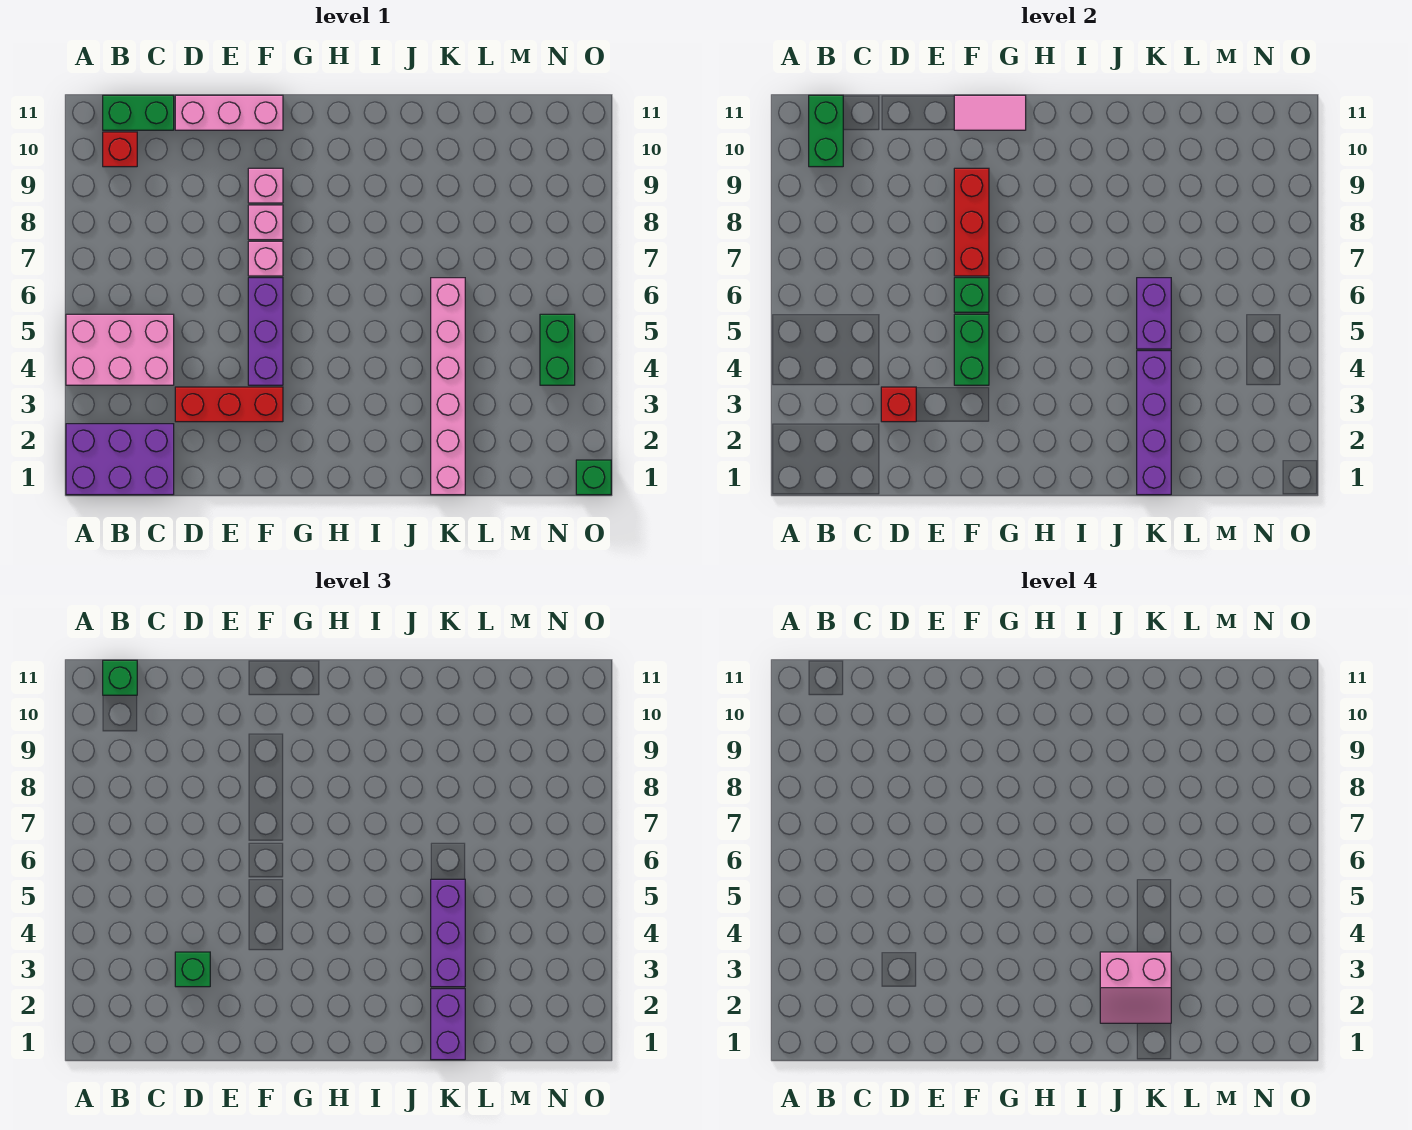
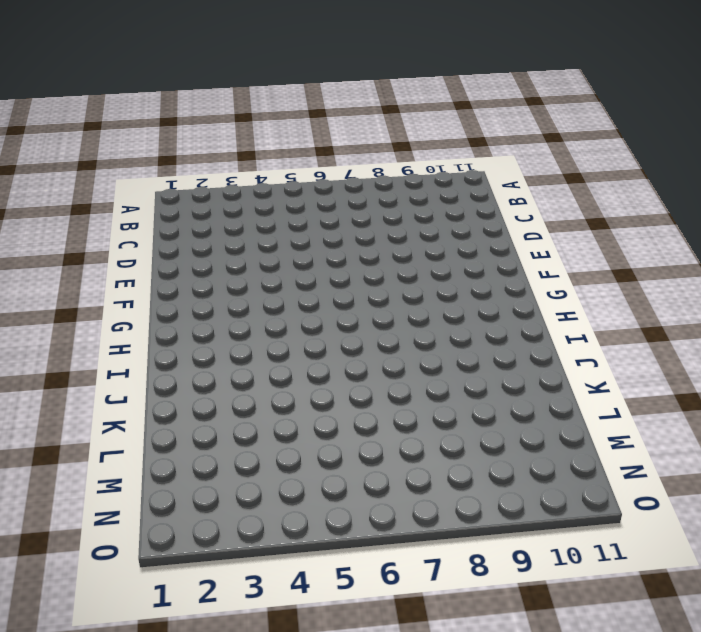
none -> purple 2x3 brick [66,424,174,495]
none -> pink 2x3 brick [66,314,174,385]
none -> red 1x1 brick [103,132,137,167]

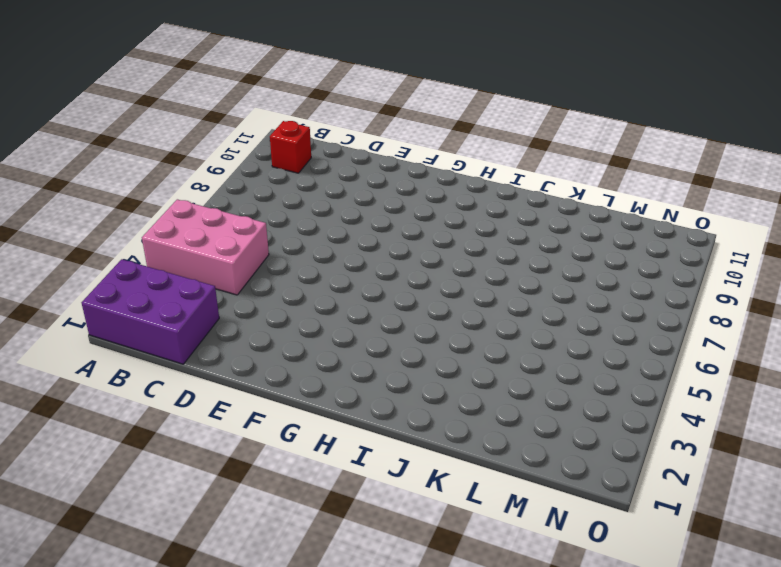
none -> green 1x2 brick [103,95,174,130]
none -> red 1x3 brick [175,387,283,422]
none -> pink 1x3 brick [175,95,283,130]

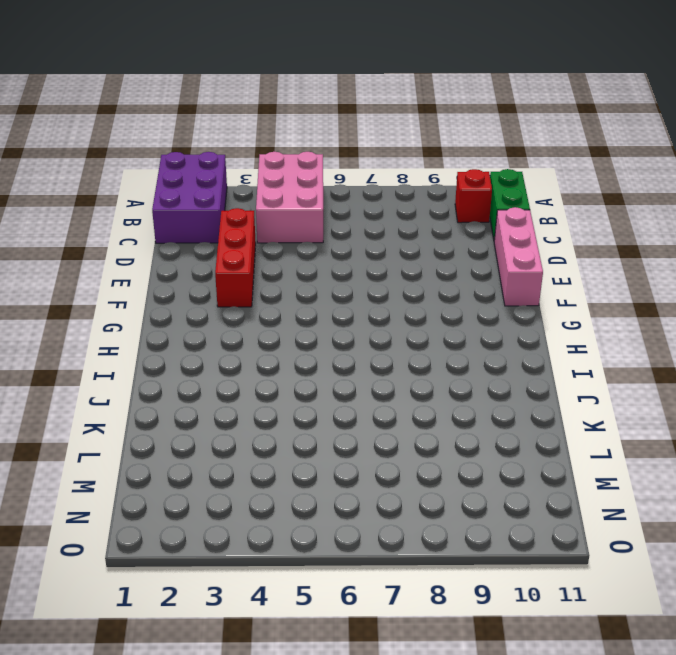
none -> purple 1x3 brick [248,278,283,385]
none -> pink 1x1 brick [248,241,283,276]
none -> pink 1x1 brick [248,205,283,240]

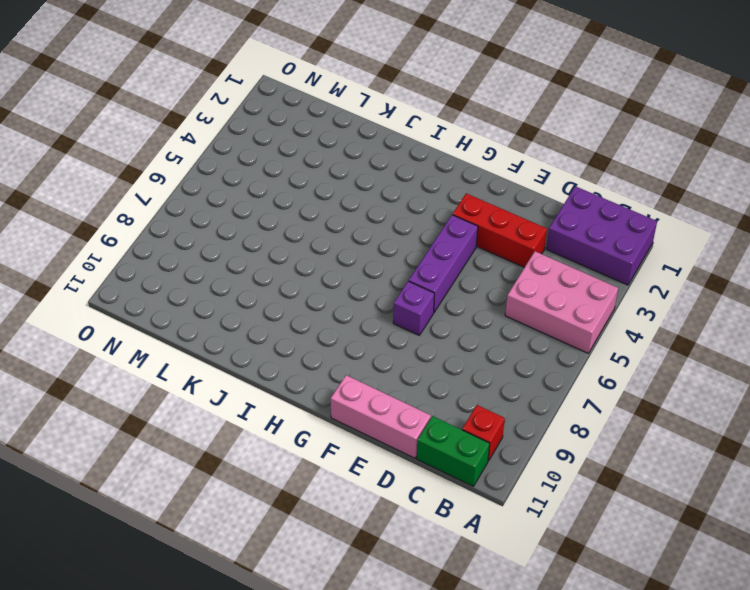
purple 1x1 brick [393,281,434,335] -> pink 1x1 brick [248,241,283,276]
none -> pink 1x1 brick [248,205,283,240]
none -> pink 1x1 brick [248,168,283,203]
none -> pink 1x6 brick [431,278,465,495]

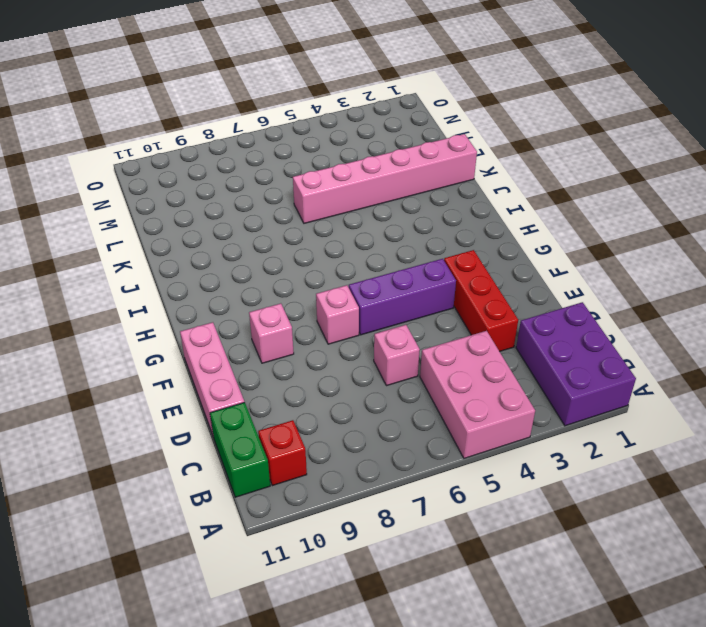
pink 1x1 brick [374,325,420,386] -> pink 1x1 brick moved to [248,205,283,240]
none -> green 1x2 brick [540,314,575,385]
none -> green 1x1 brick [576,460,611,495]
none -> green 1x2 brick [809,95,843,167]

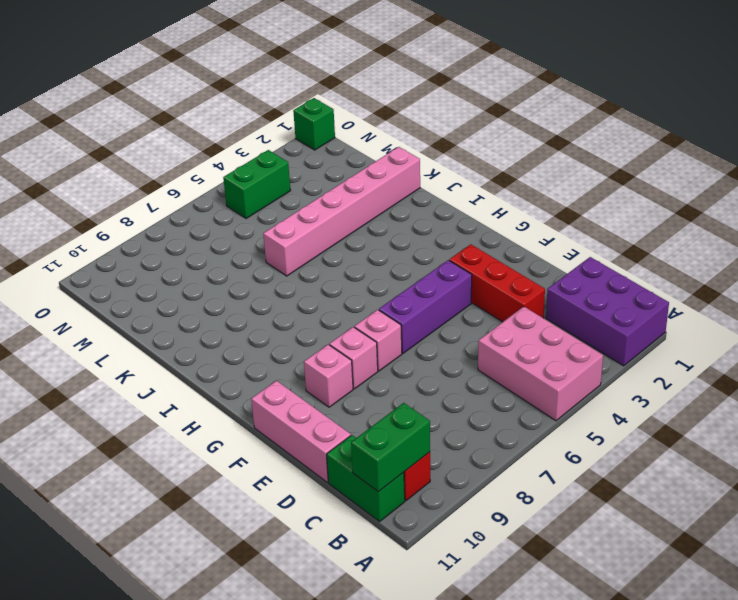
none -> red 1x1 brick [881,387,916,422]
none -> green 1x2 brick [954,314,989,385]
none -> green 1x1 brick [954,278,989,312]

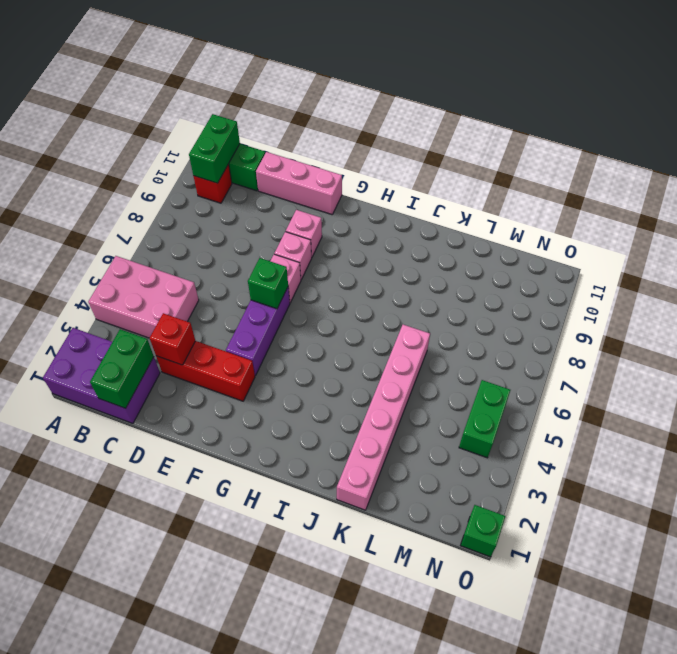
green 1x2 brick [90,329,154,408] -> green 1x2 brick moved to [954,314,989,385]
none -> red 1x3 brick [954,168,989,276]
none -> pink 1x2 tile [954,95,1026,130]
none -> purple 1x4 brick [1137,351,1171,495]

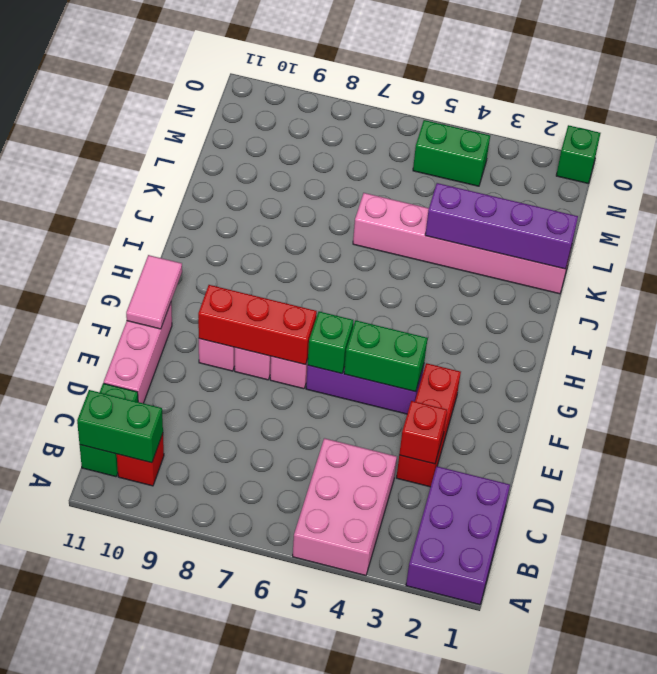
none -> purple 1x2 brick [1137,278,1171,349]
none -> green 1x1 brick [103,660,137,695]
none -> green 1x1 brick [175,952,210,987]

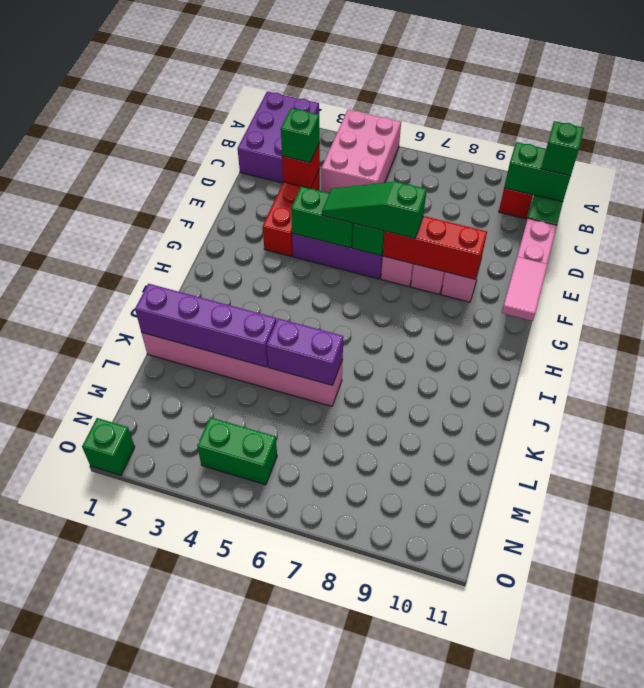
green 1x3 slope [322,181,427,238] -> none
none -> purple 1x2 brick [431,989,465,1060]
none -> purple 1x3 brick [431,879,465,987]
none -> pink 2x2 slope [1100,952,1171,1023]

